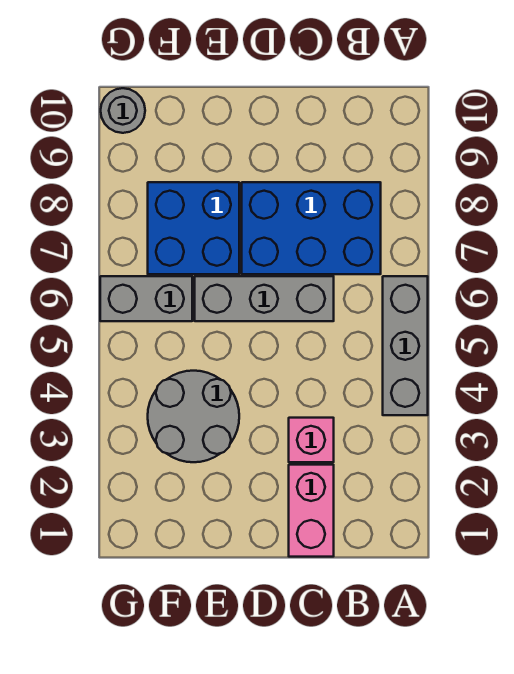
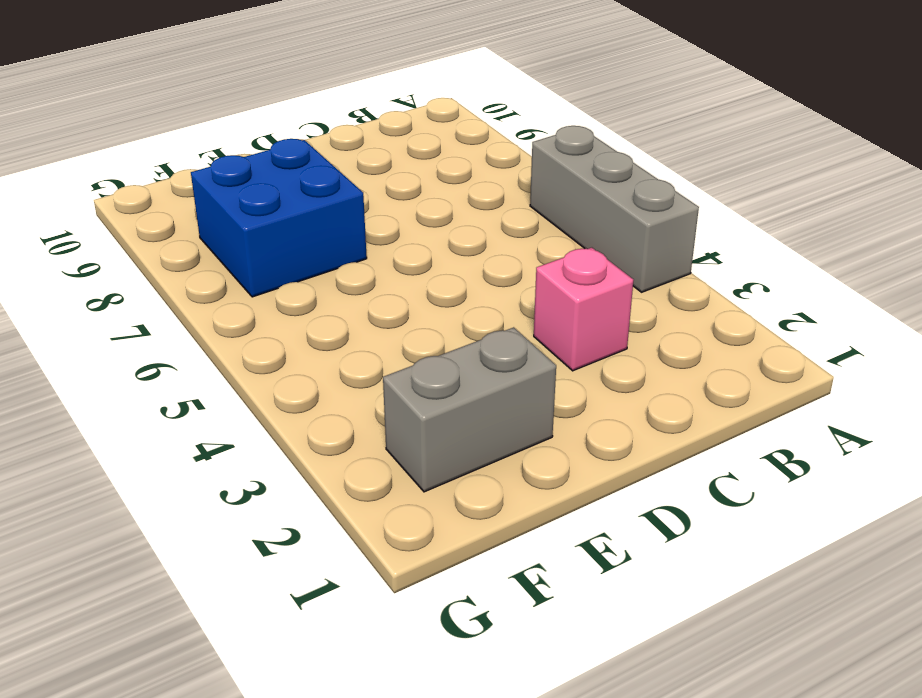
grey 1x2 brick [383,327,556,492] -> grey 1x2 brick moved to [100,276,192,321]
none -> blue 2x3 brick [242,182,381,274]
none -> pink 1x2 brick [289,465,334,557]

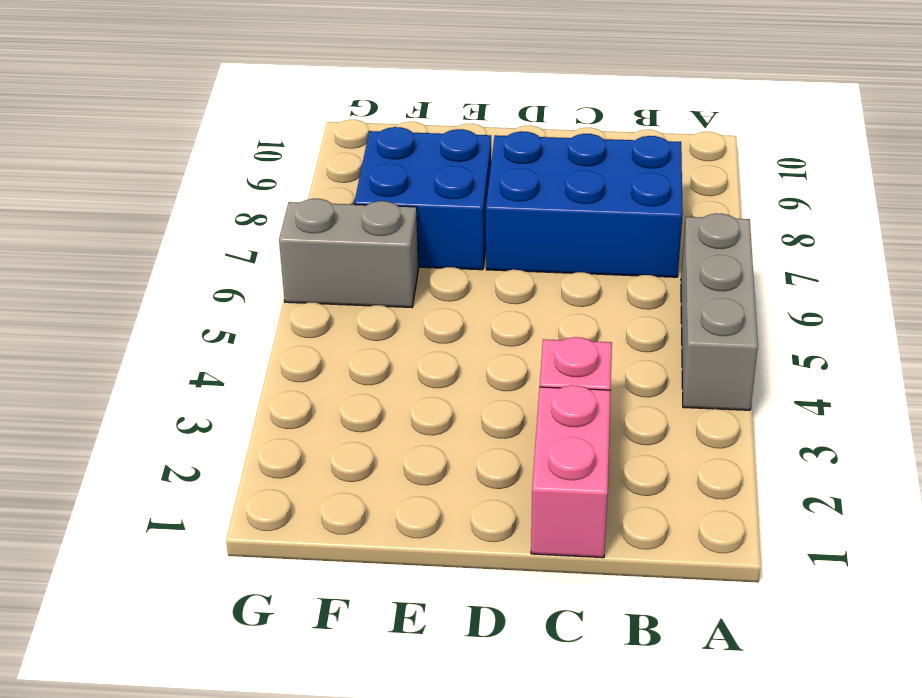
none -> grey 1x3 brick [195,276,334,321]
none -> grey 2x2 round brick [148,371,239,462]

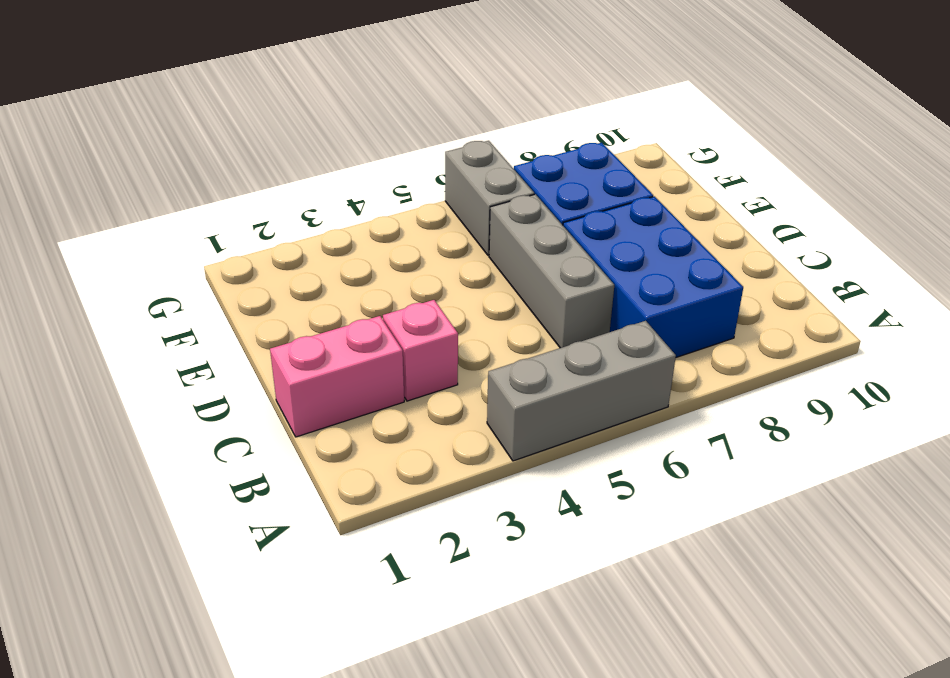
none -> grey 2x2 round brick [148,371,239,462]
none -> grey 1x1 round brick [101,88,145,133]

